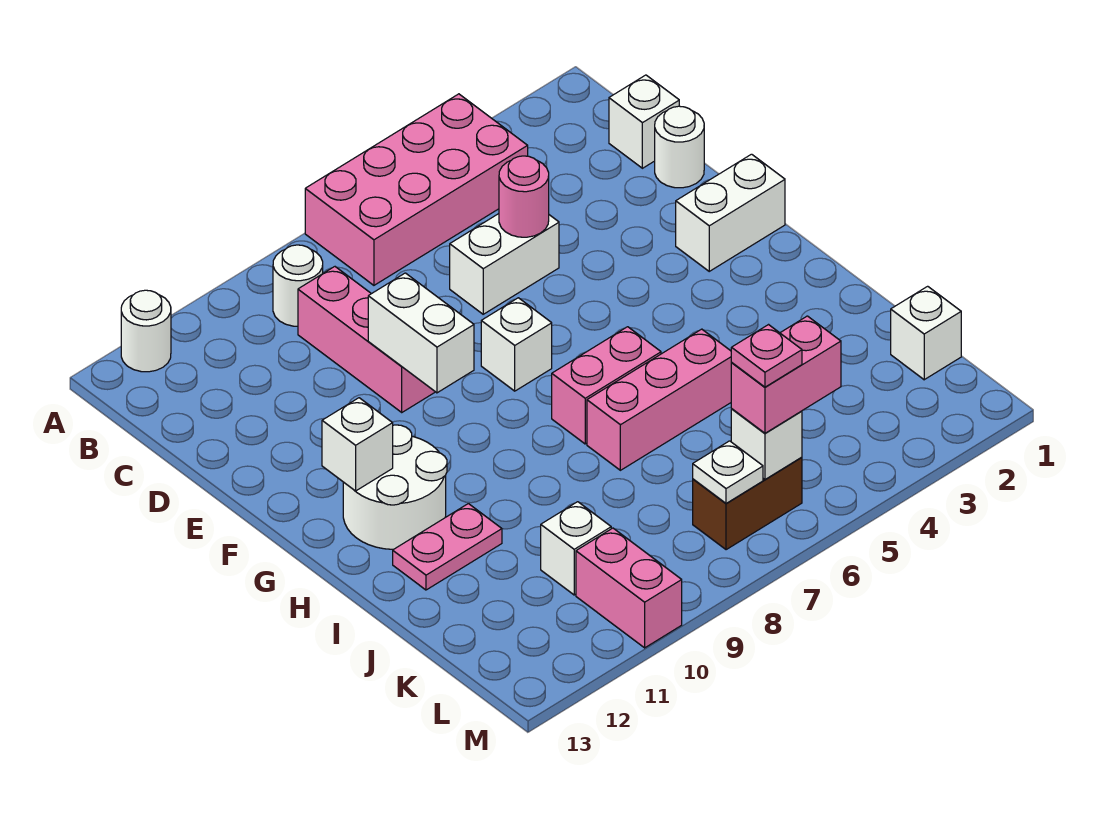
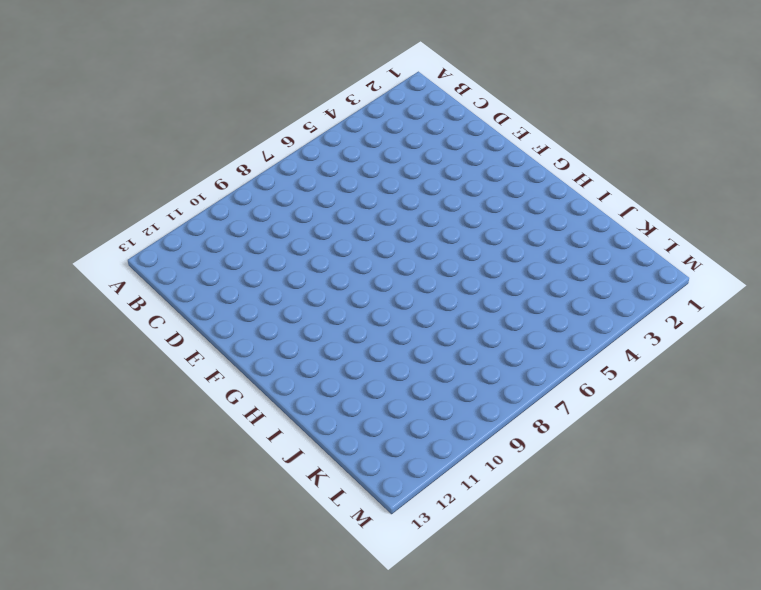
none -> pink 2x4 brick [305,94,528,285]
none -> white 1x1 round brick [121,290,171,372]
none -> white 1x1 round brick [273,245,323,326]

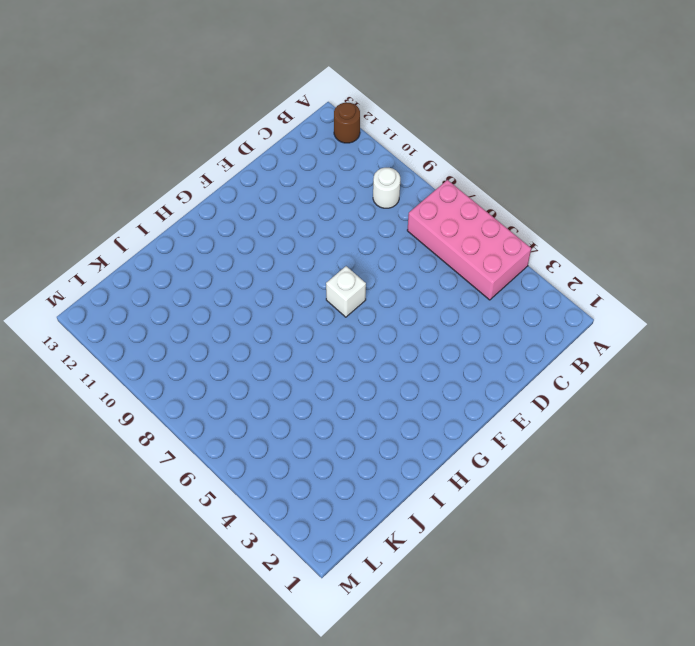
brown 1x1 round brick [334,103,360,143] -> white 1x1 round brick [121,290,171,372]
none -> white 1x1 brick [609,75,679,168]
none -> pink 1x3 brick [298,267,435,412]
none -> white 1x1 round brick [655,106,704,188]

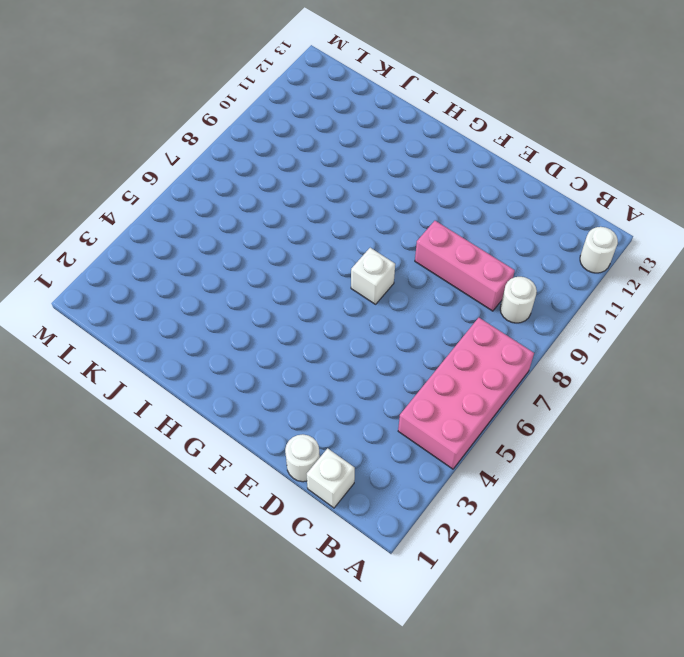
none -> white 1x2 brick [450,214,559,314]
none -> white 1x2 brick [676,154,785,271]
none -> white 2x2 round brick [343,425,447,549]

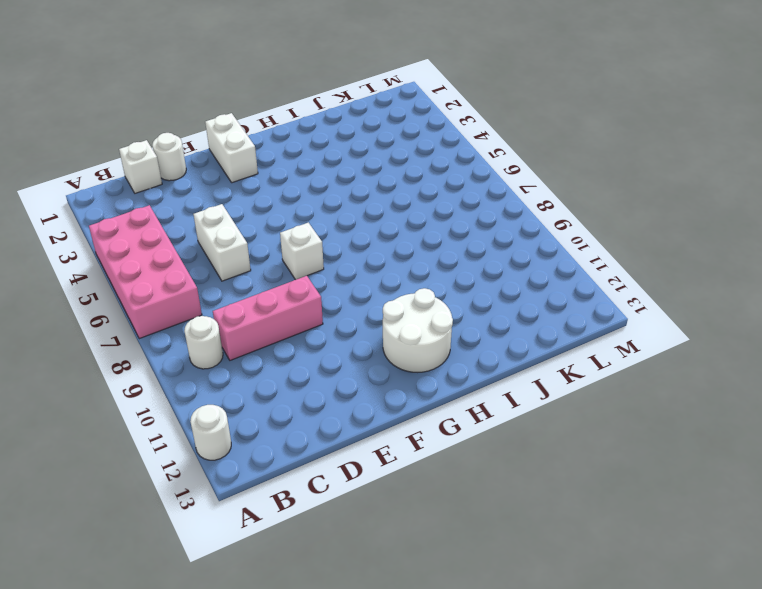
none -> pink 1x2 brick [552,327,661,444]
none -> pink 1x3 brick [587,329,732,470]
none -> pink 1x2 plate [393,504,502,590]

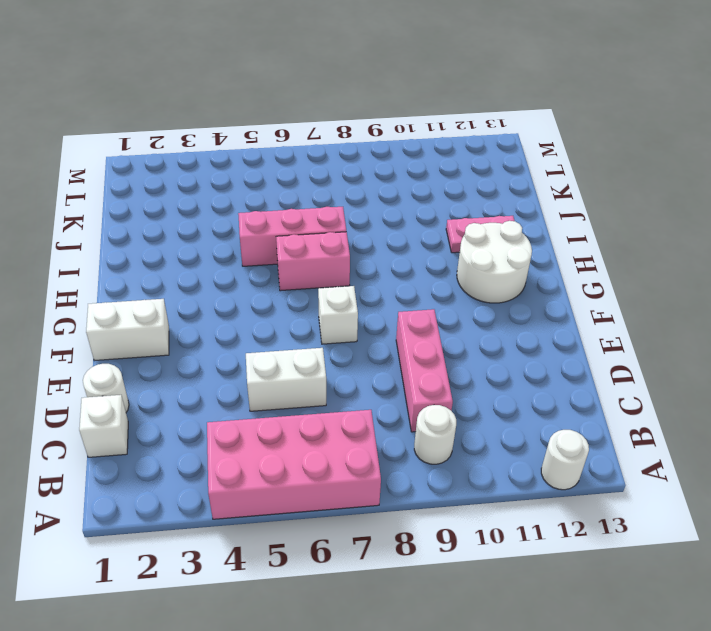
none -> white 1x1 brick [891,286,961,380]
none -> white 1x1 brick [541,502,611,595]
none -> brown 1x2 brick [693,457,802,550]

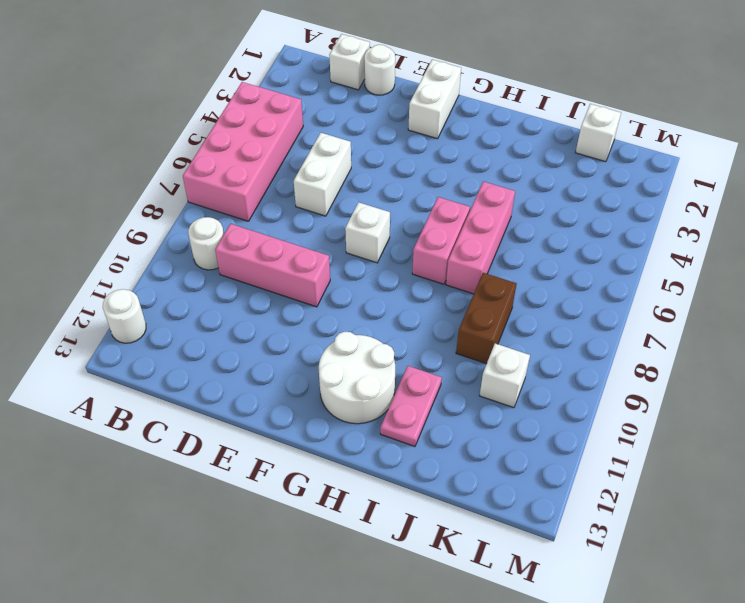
brown 1x2 brick [456,273,517,364] -> brown 1x2 brick moved to [693,457,802,550]
none -> pink 1x2 brick [576,528,682,648]
none -> pink 1x1 round brick [499,156,549,237]
none -> white 1x2 brick [368,273,474,393]

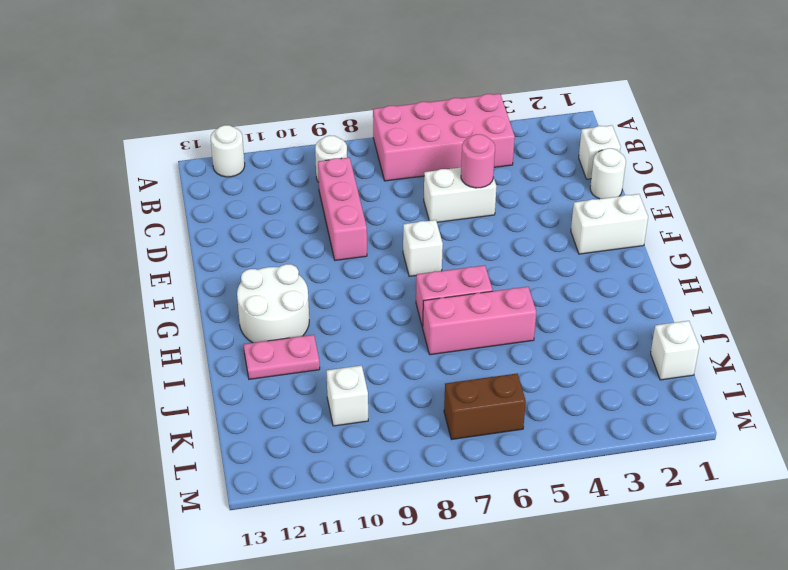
none -> pink 1x2 brick [576,528,682,648]
none -> white 1x2 brick [368,273,474,393]
none -> white 1x1 brick [322,398,393,491]

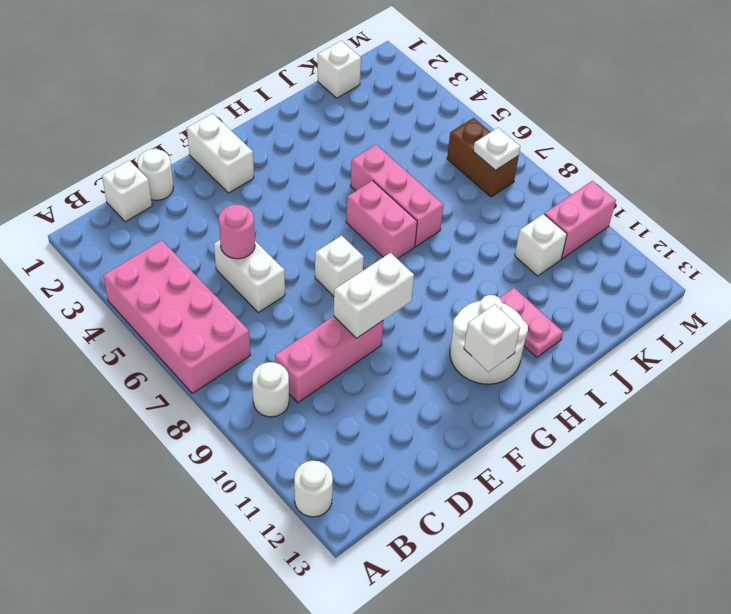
none -> white 1x1 brick [731,409,802,479]
none -> pink 1x2 brick [731,316,841,433]
none -> pink 1x1 plate [731,325,802,387]

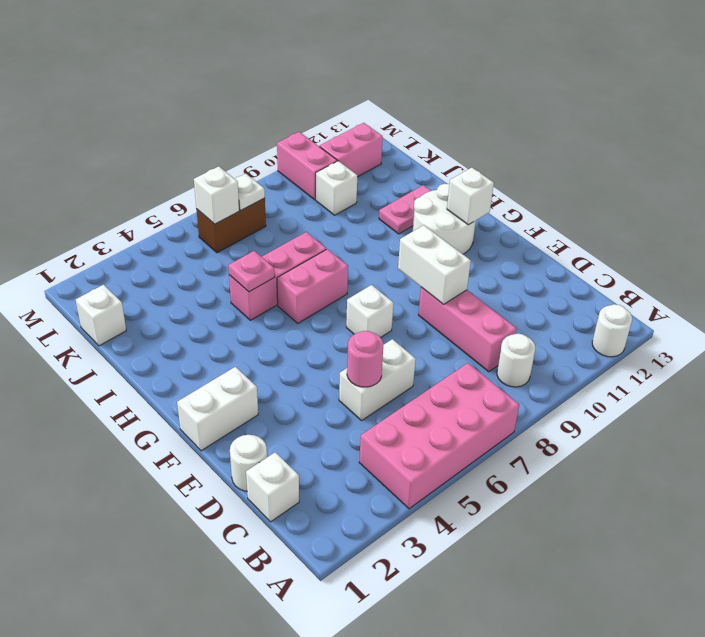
pink 1x1 plate [228,251,275,292] -> pink 1x1 plate moved to [731,325,802,387]
pink 1x2 brick [320,123,383,177] -> pink 1x2 brick moved to [731,316,841,433]

